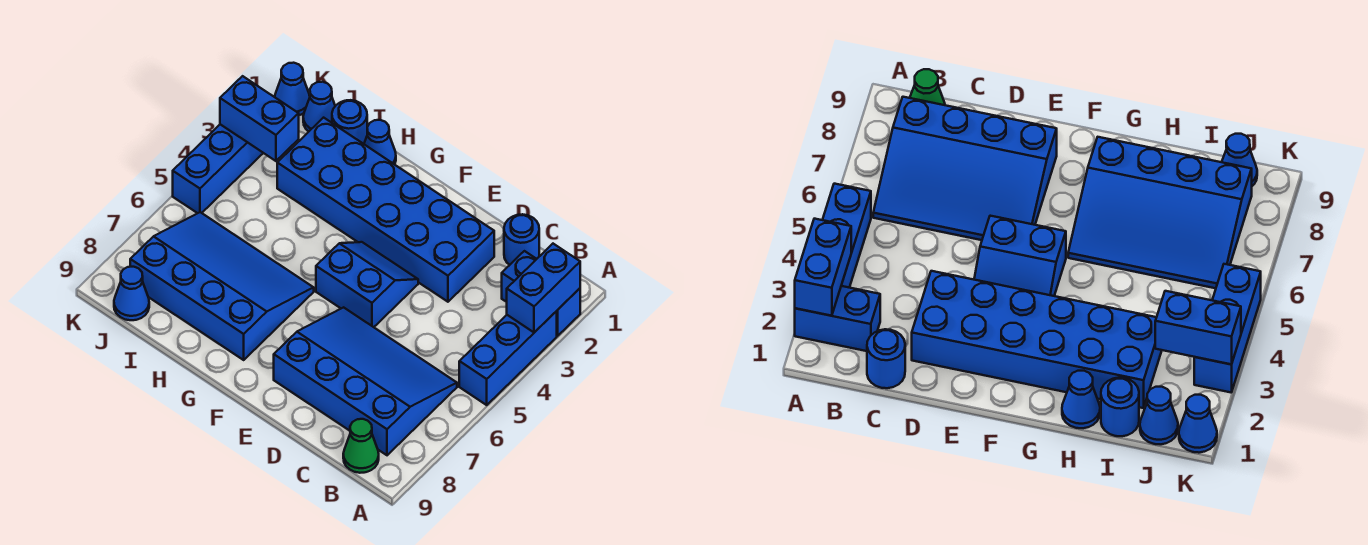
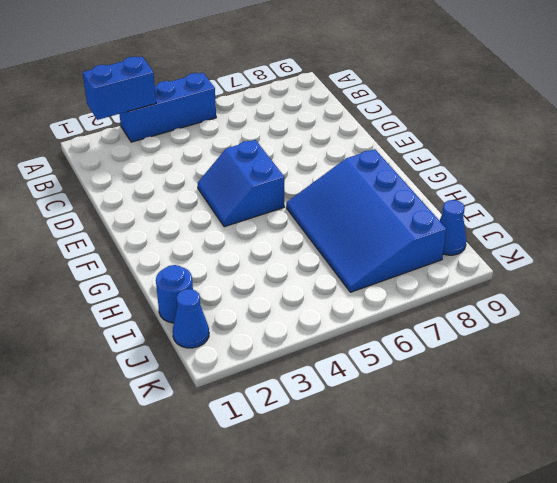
none -> blue 1x2 brick [502,251,580,336]
none -> blue 3x4 slope [274,307,457,455]
none -> green 1x1 cone [343,419,379,473]

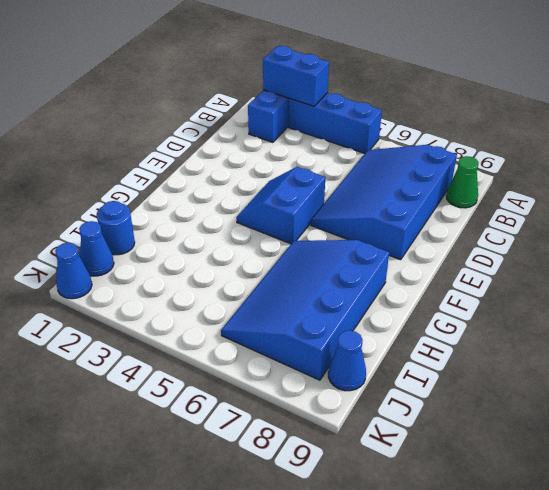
none -> blue 1x1 round brick [504,214,539,265]
none -> blue 2x6 brick [277,118,494,302]
none -> blue 1x1 cone [364,120,396,165]

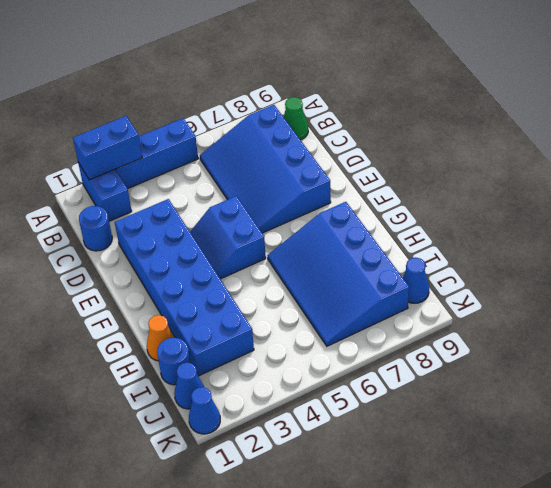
orange 1x1 cone [147,315,175,361] -> blue 1x1 cone [364,120,396,165]
none -> blue 1x3 brick [173,124,263,213]
none -> blue 1x2 brick [220,76,299,161]

